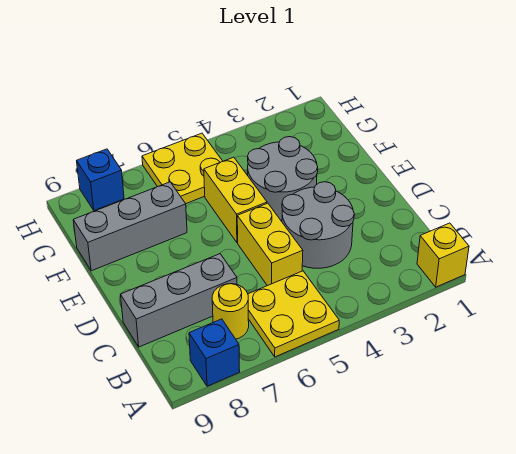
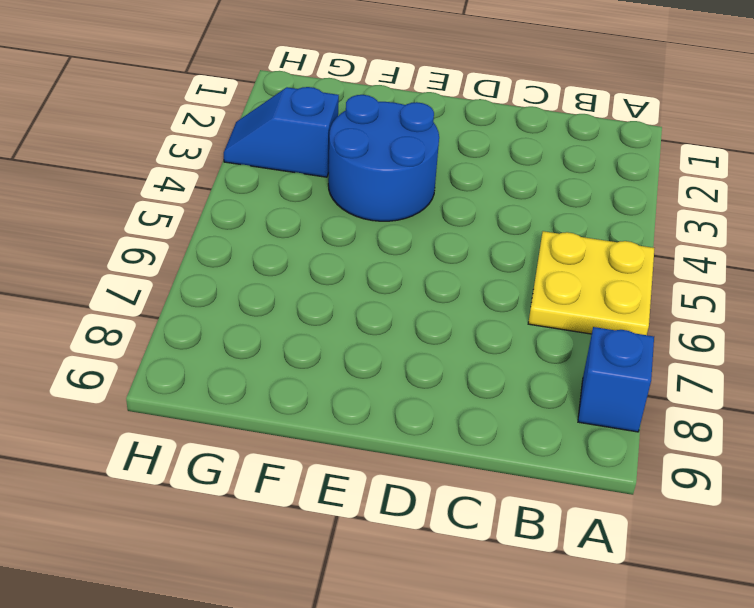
blue 2x2 round brick [328,95,439,221] -> grey 2x2 round brick [248,137,318,221]
blue 1x2 slope [224,87,339,177] -> none
none -> yellow 1x1 brick [417,223,469,287]
none -> yellow 1x1 round brick [212,284,249,339]
none -> grey 2x2 round brick [282,182,354,268]

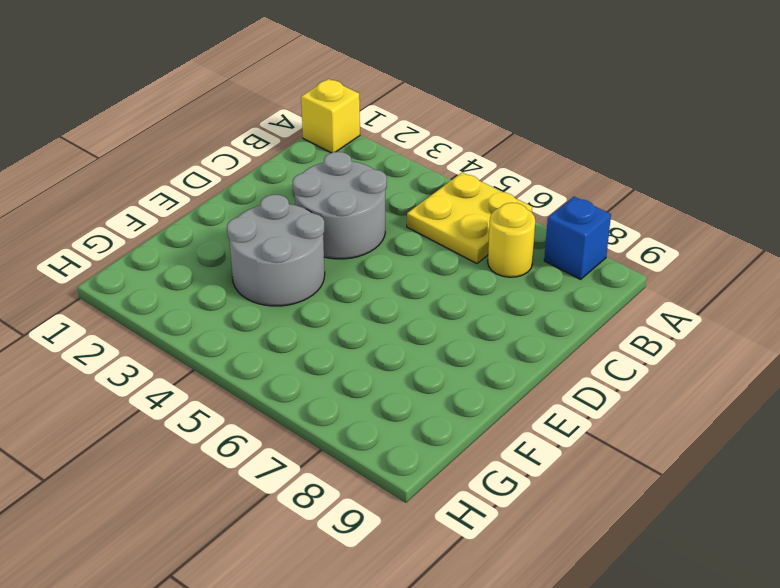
none -> yellow 1x2 brick [237,203,303,286]
none -> grey 1x3 brick [120,254,237,347]
none -> yellow 1x2 brick [204,157,267,243]

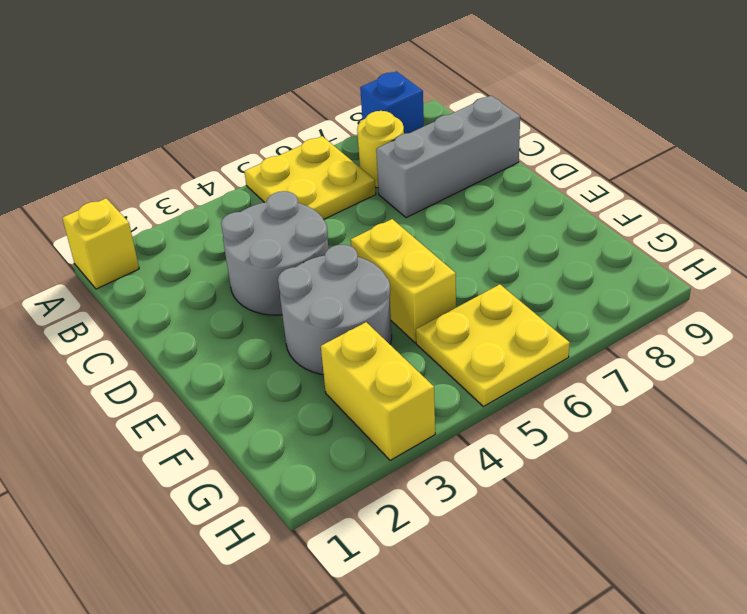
yellow 1x2 brick [321,322,435,460] -> yellow 1x2 brick moved to [237,203,303,286]
none -> grey 1x3 brick [73,182,187,271]
none -> blue 1x1 brick [77,149,124,211]

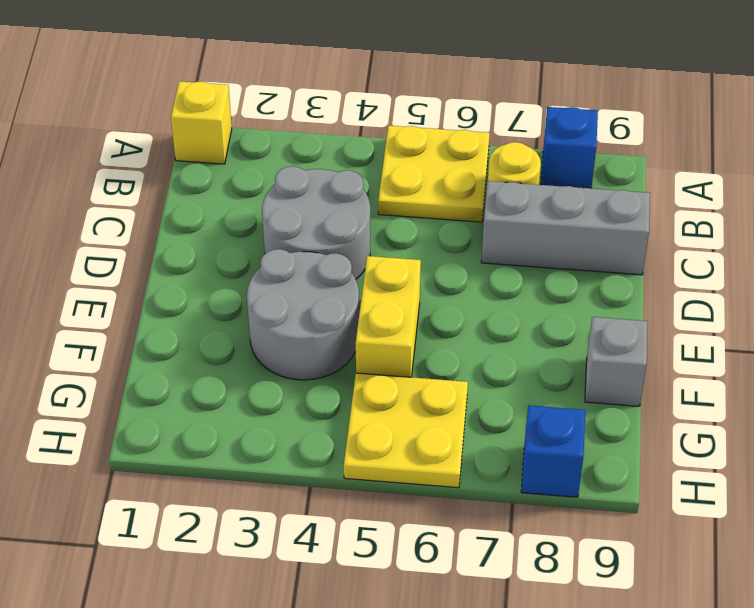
grey 1x1 brick [585,317,648,406] -> grey 1x3 brick [73,182,187,271]
none -> yellow 1x2 brick [237,203,303,286]

